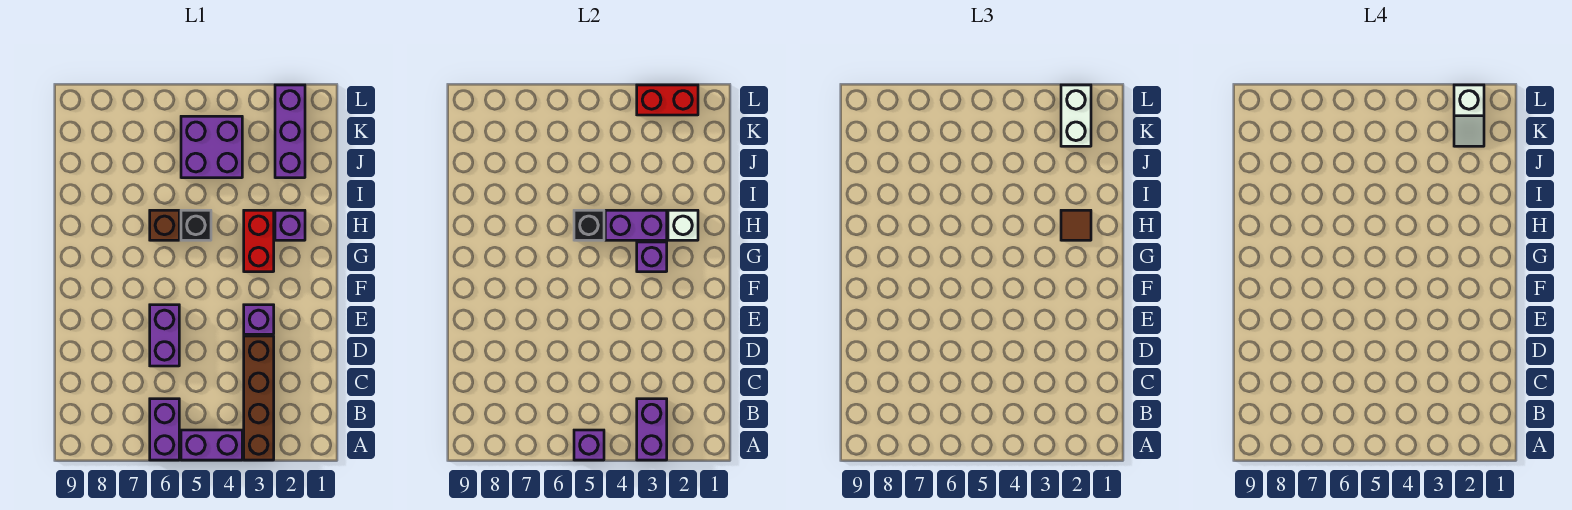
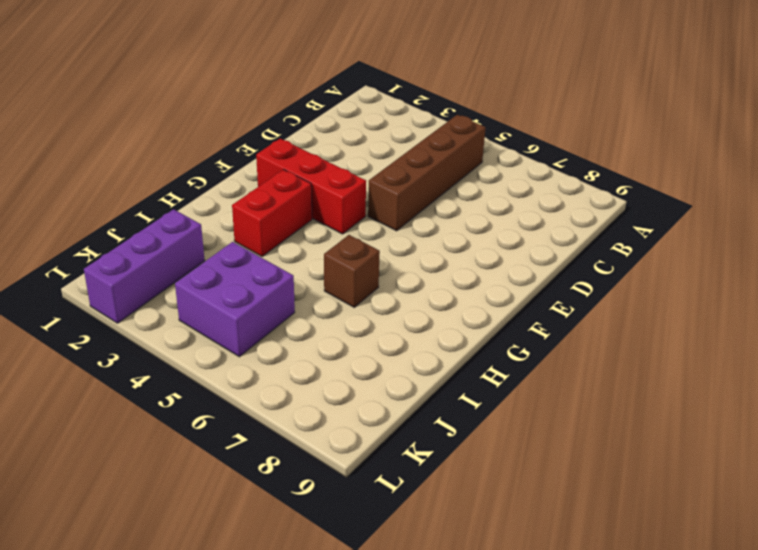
brown 1x4 brick [368,115,486,231] -> brown 1x4 brick moved to [244,336,274,460]
red 1x3 brick [256,139,366,234] -> none
none -> purple 1x2 brick [181,430,242,460]
none -> purple 1x2 brick [150,399,179,460]
none -> purple 1x2 brick [150,305,179,366]

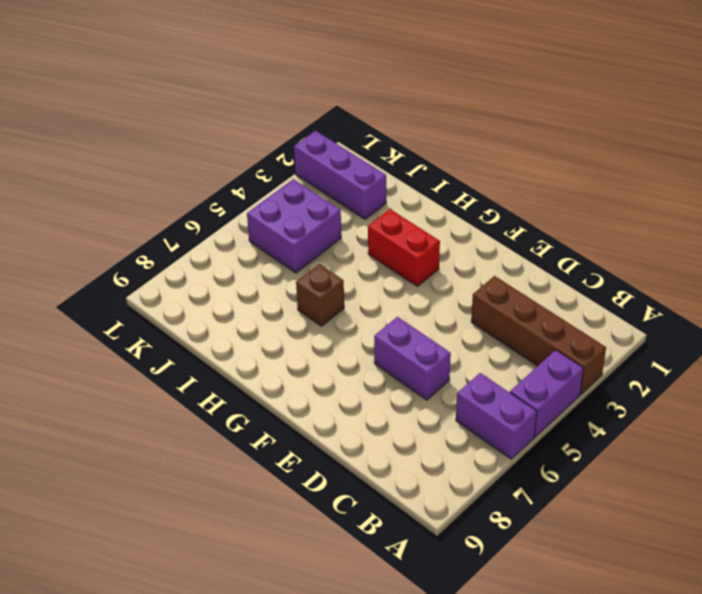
none -> purple 1x1 brick [244,305,274,334]
none -> purple 1x1 brick [275,210,305,240]
none -> black 1x1 brick [181,210,211,240]

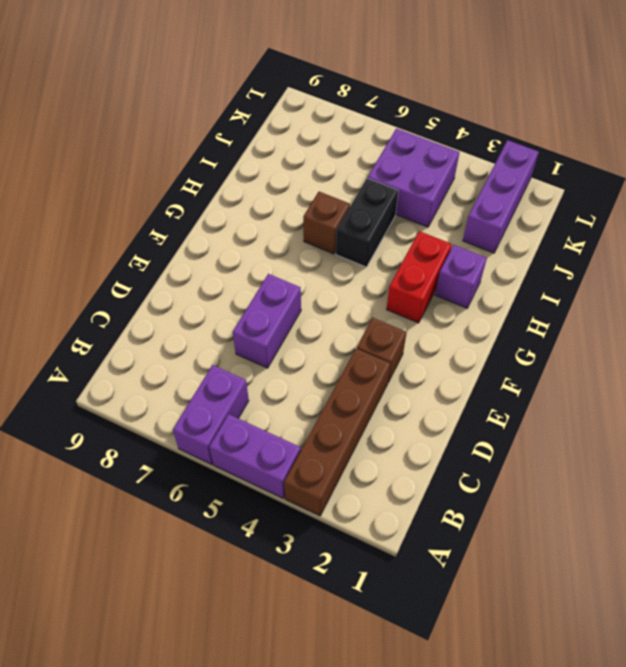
brown 1x1 brick [357,318,407,382] -> purple 1x1 brick [244,305,274,334]
black 1x2 brick [336,178,398,267] -> black 1x1 brick [181,210,211,240]
none -> purple 1x2 brick [637,399,667,460]
none -> purple 1x1 brick [574,430,604,460]
none -> purple 1x1 brick [637,242,667,272]

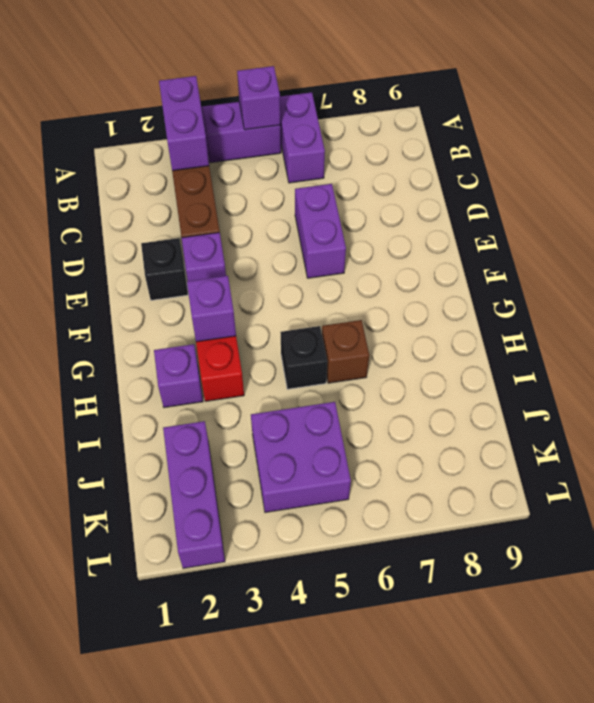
black 1x1 brick [141,238,188,300] -> black 1x1 brick moved to [574,210,604,240]
none -> white 1x1 brick [668,210,698,240]
none -> purple 1x2 brick [605,210,667,240]
none -> red 1x2 brick [637,85,698,115]

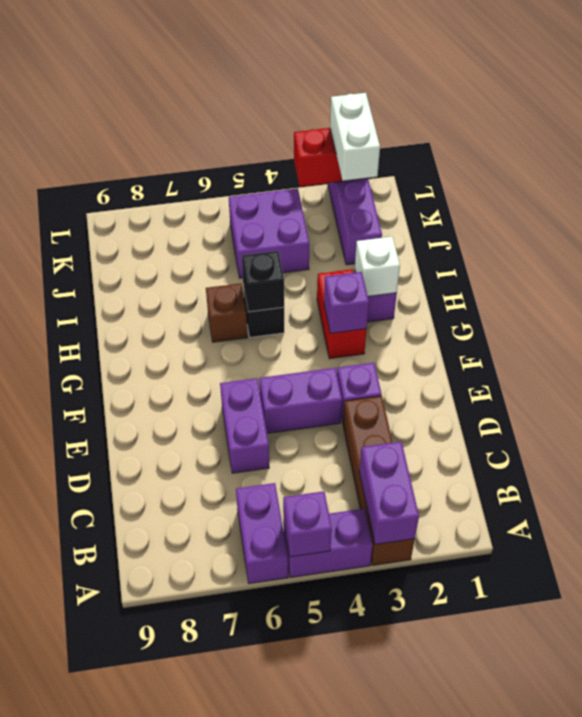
purple 1x2 brick [259,368,342,433] -> purple 1x2 brick moved to [605,210,667,240]
none -> brown 1x1 tile [1061,210,1091,240]
none -> white 1x2 slope [1454,85,1484,146]

